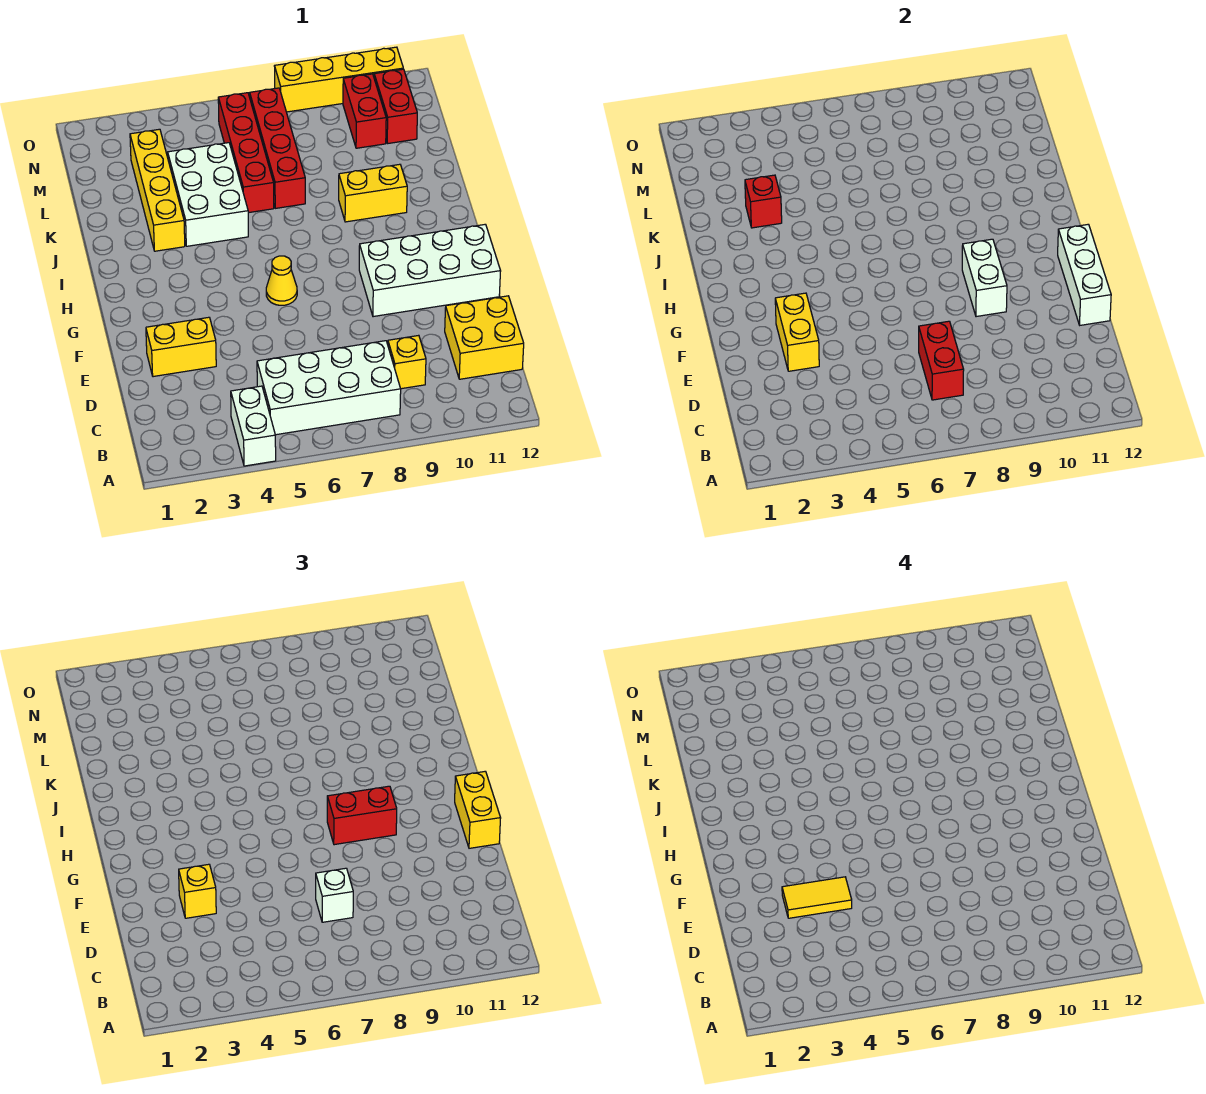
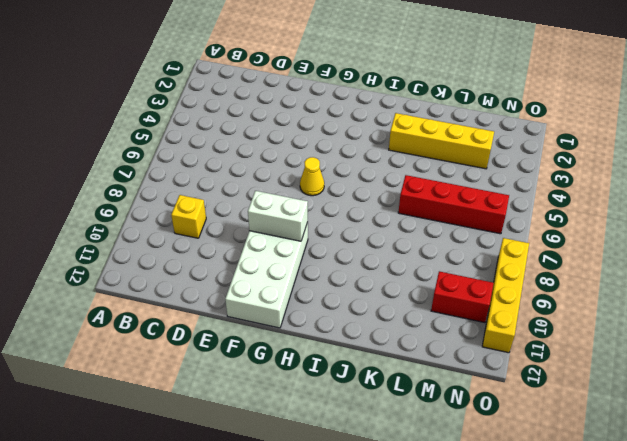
none -> white 1x2 brick [231,386,276,466]
none -> white 2x4 brick [257,341,401,435]
none -> yellow 2x2 brick [445,296,524,379]

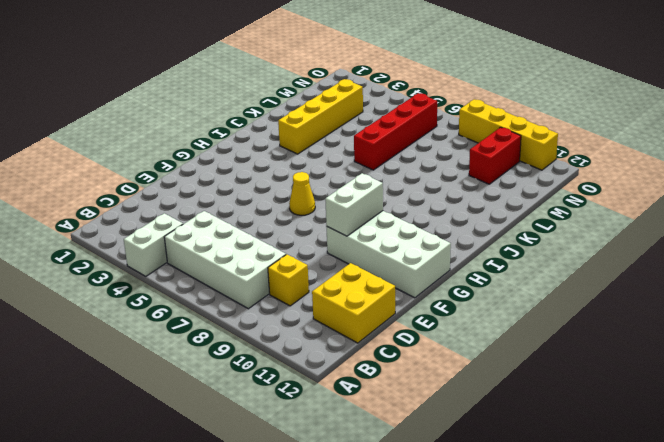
none -> yellow 1x2 brick [146,317,216,377]
none -> white 2x3 brick [168,143,248,246]
none -> yellow 1x2 brick [339,164,407,222]

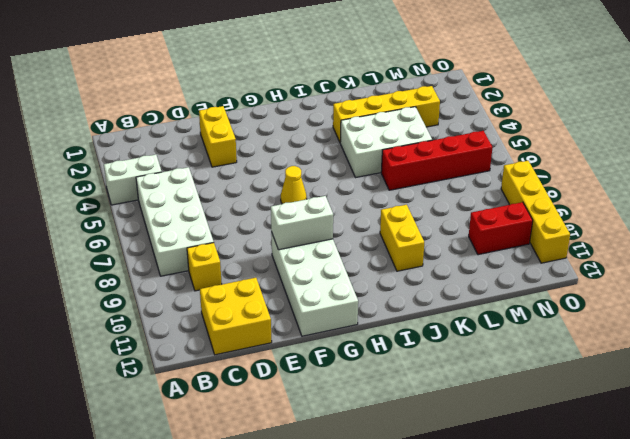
none -> red 1x4 brick [250,88,305,208]
none -> red 1x2 brick [374,69,417,144]
none -> red 1x2 brick [919,321,964,400]

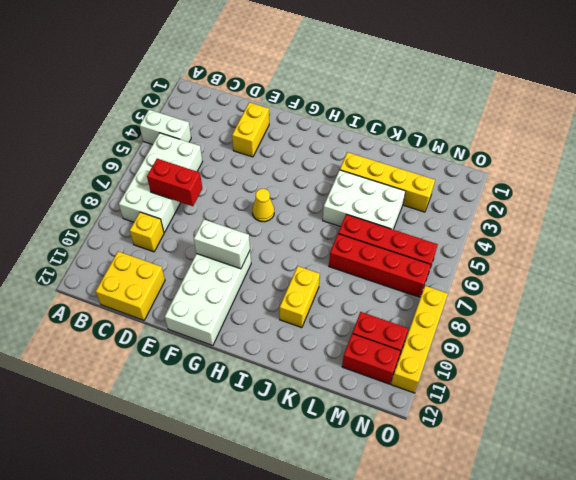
none -> yellow 1x2 brick [775,293,819,371]
none -> white 1x3 brick [1058,224,1111,325]
none -> red 1x1 brick [745,175,782,228]

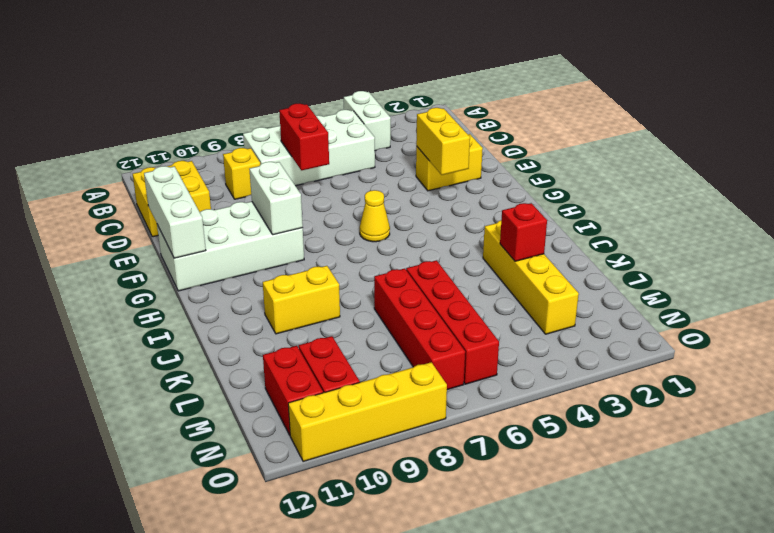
none -> white 2x3 brick [168,143,248,246]
none -> white 1x1 brick [316,868,353,922]
none -> yellow 1x1 brick [179,864,216,918]

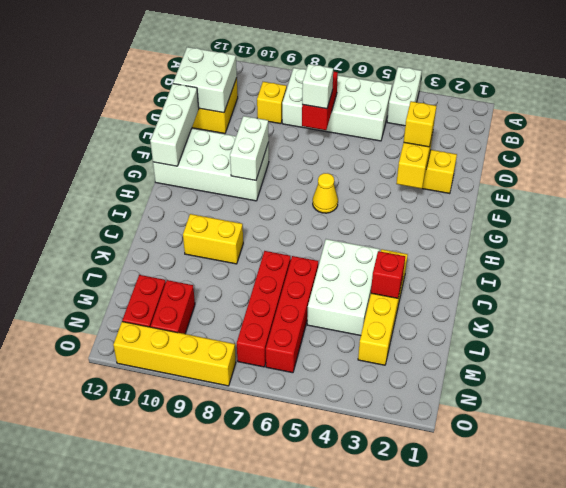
white 2x2 brick [173,47,237,113] -> none
none -> yellow 1x2 brick [455,771,501,848]
none -> red 1x2 brick [327,786,397,845]
none -> yellow 1x2 tile [782,877,852,918]

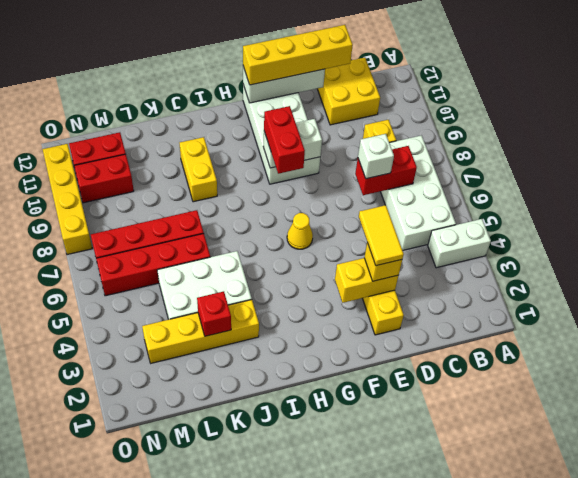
yellow 1x4 brick [243,25,353,85] -> yellow 1x2 brick [455,771,501,848]

